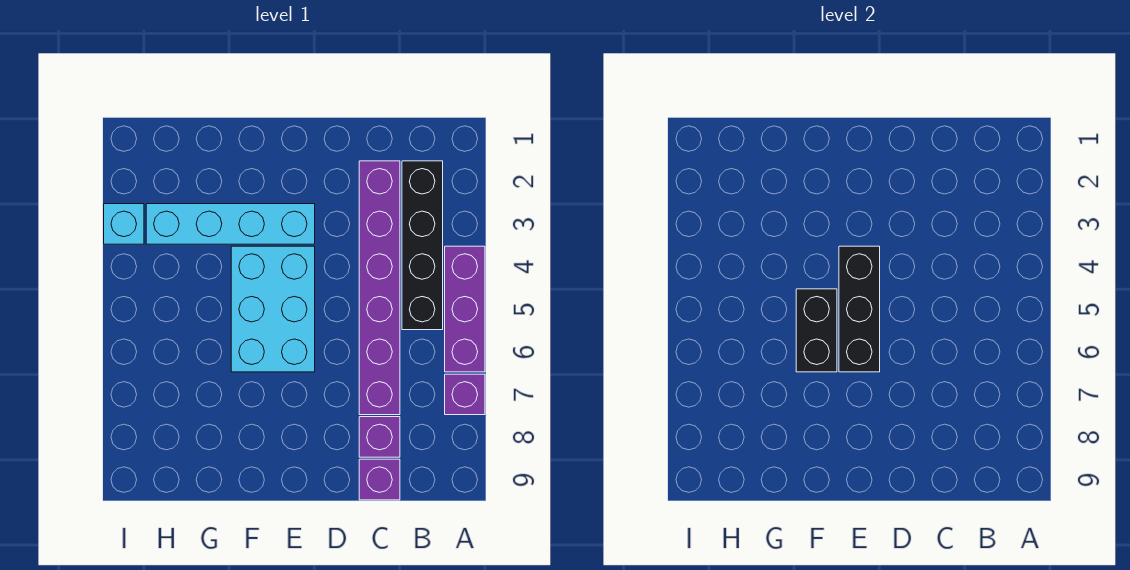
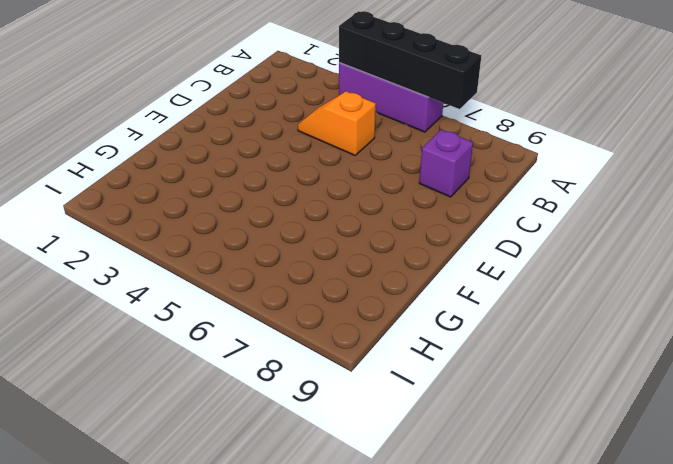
black 1x4 brick [339,11,481,109] -> black 1x4 brick moved to [402,161,443,330]
orange 1x2 slope [298,91,376,155] -> purple 1x6 brick [359,161,400,415]
none -> purple 1x1 brick [445,374,485,415]
none -> purple 1x1 brick [359,459,400,500]

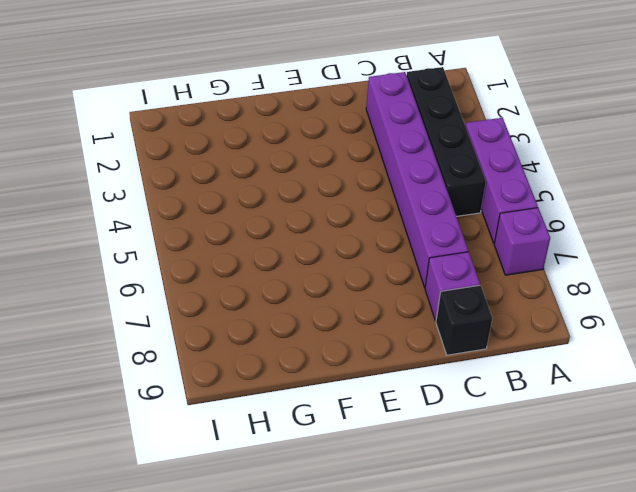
black 1x1 brick [436,285,492,355] -> purple 1x1 brick [359,459,400,500]
none -> cyan 1x4 brick [146,204,315,244]
none -> cyan 2x3 brick [231,246,315,372]

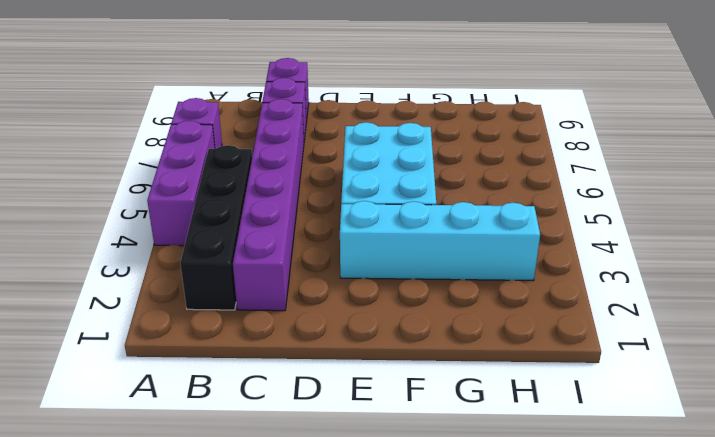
none -> cyan 1x1 brick [104,204,144,244]
none -> black 1x3 brick [839,246,880,372]

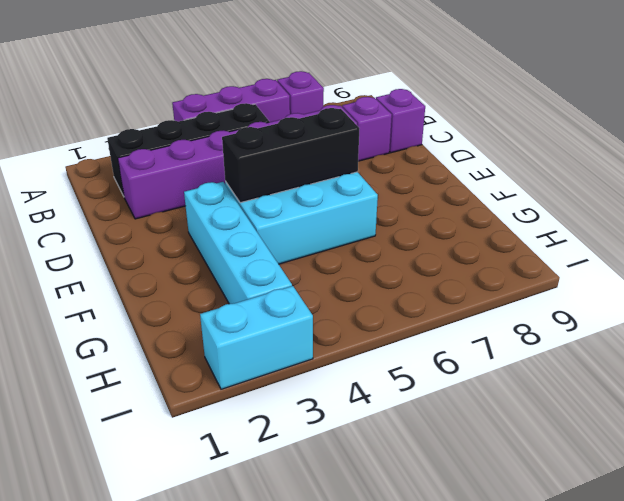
cyan 1x2 brick [200,286,313,389] -> cyan 1x1 brick [104,204,144,244]
none -> black 1x2 brick [796,289,837,372]

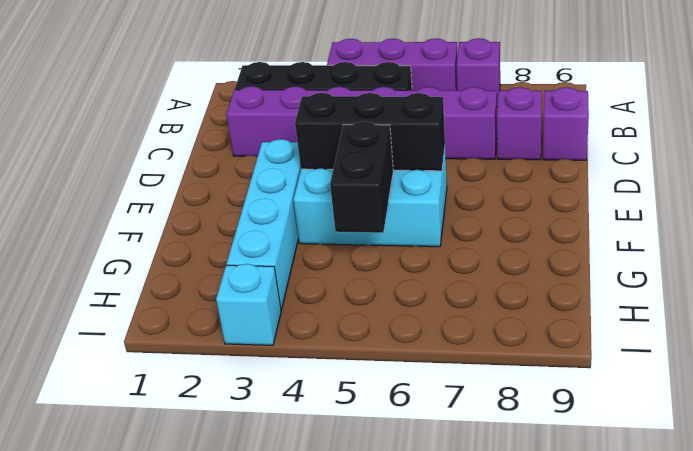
black 1x2 brick [330,121,393,233] -> black 1x2 brick turned to [796,289,837,372]

